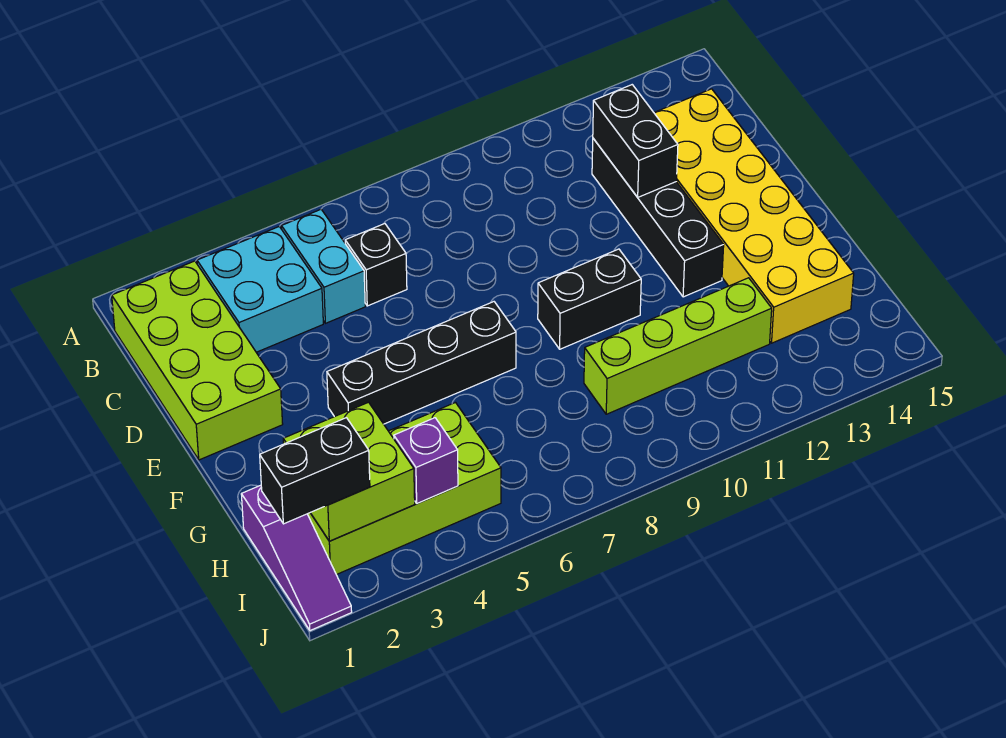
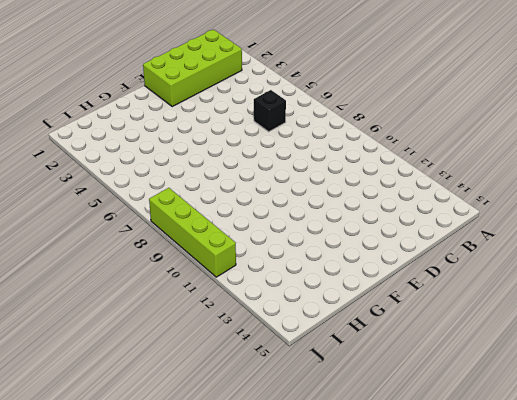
lime 1x4 brick [149,188,236,277] -> lime 1x4 brick moved to [584,278,772,414]
none -> cyan 2x2 brick [197,226,323,352]
none -> cyan 1x2 brick [282,210,365,323]
none -> black 1x4 brick [592,138,724,297]

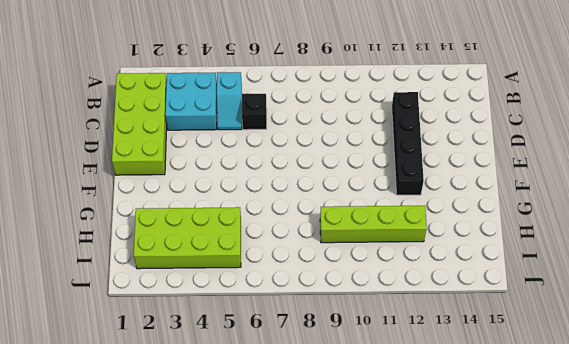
cyan 1x2 slope [217,72,242,130] -> cyan 1x2 brick [282,210,365,323]
none -> yellow 2x6 brick [654,89,854,343]
none -> black 1x4 brick [327,302,516,424]
none -> black 1x2 brick [538,249,641,349]

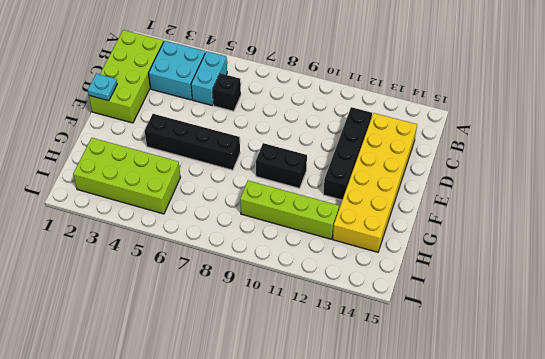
cyan 1x1 plate [88,74,117,101] -> none
none -> purple 1x3 slope [241,485,352,631]
none -> black 1x2 brick [593,85,678,197]
none -> lime 2x2 brick [283,402,415,541]

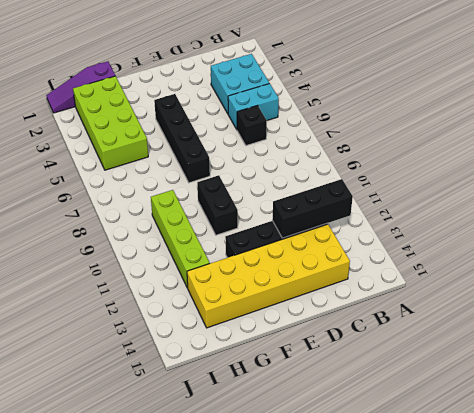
black 1x3 brick [272,179,353,238] -> black 1x2 brick [593,85,678,197]
none -> lime 2x4 brick [112,261,283,460]
none -> lime 2x2 brick [283,402,415,541]
none -> purple 1x1 brick [394,418,458,504]

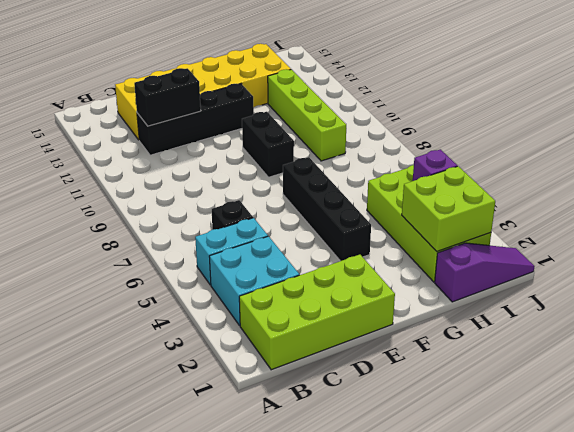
none -> black 1x2 brick [260,418,370,524]

